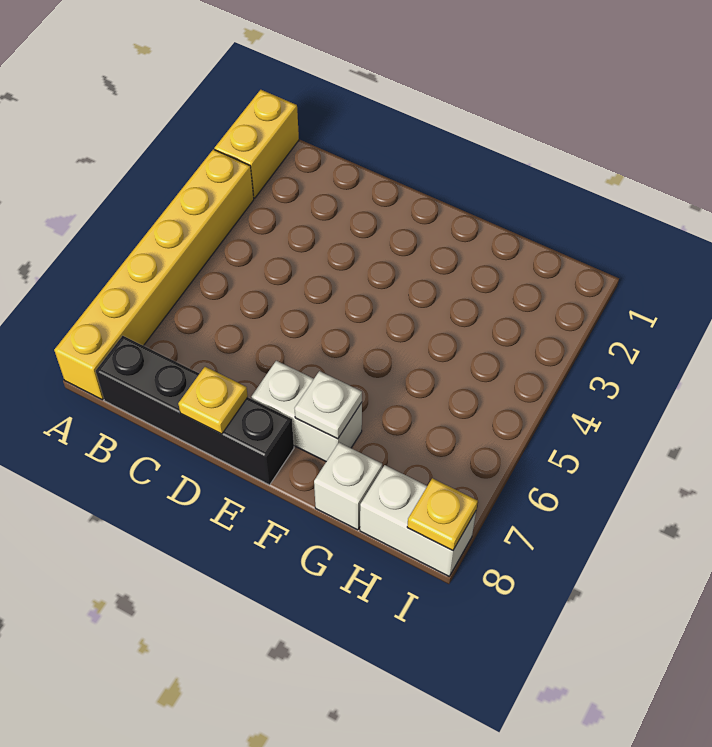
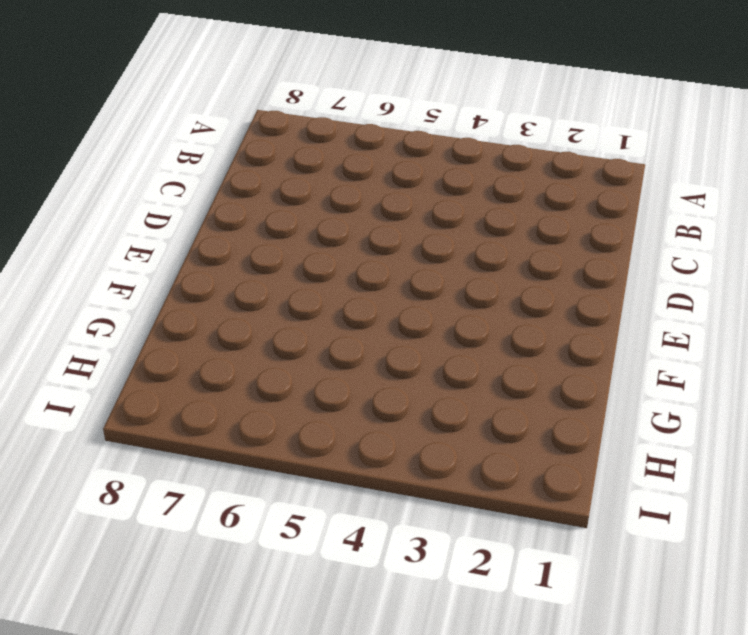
none -> yellow 1x2 brick [214,90,299,198]
none -> yellow 1x6 brick [54,149,254,400]

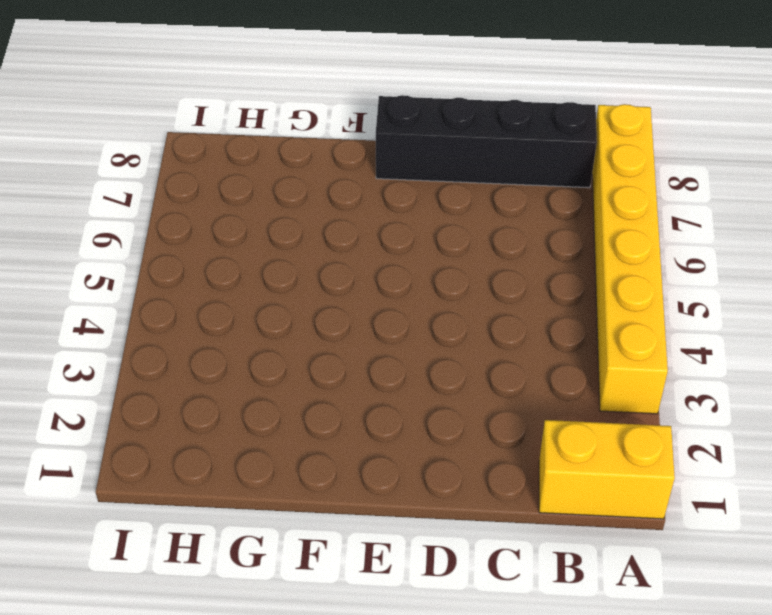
yellow 1x2 brick [539,420,675,519] -> yellow 1x2 brick turned to [214,90,299,198]
none -> white 1x2 brick [251,361,362,461]
none -> white 1x1 brick [314,443,382,530]

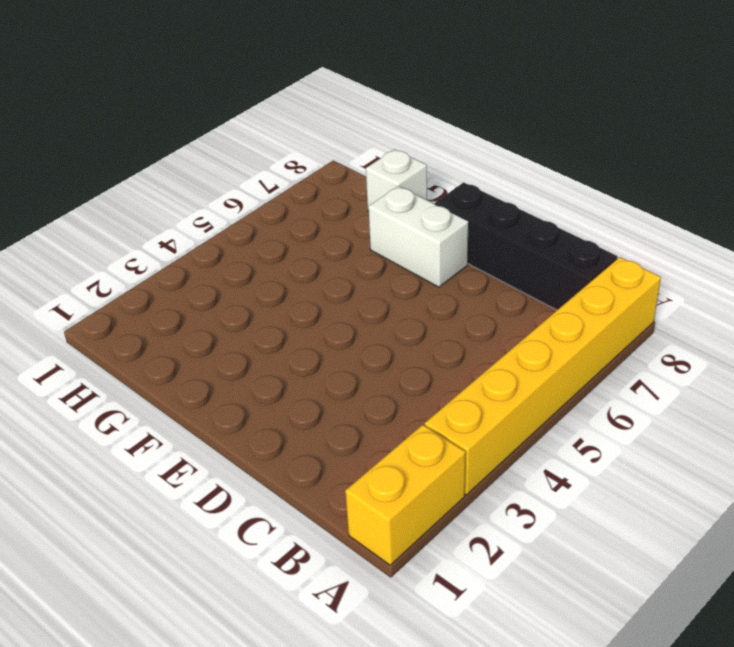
none -> white 1x2 brick [360,465,476,576]
none -> yellow 1x1 plate [178,367,248,434]

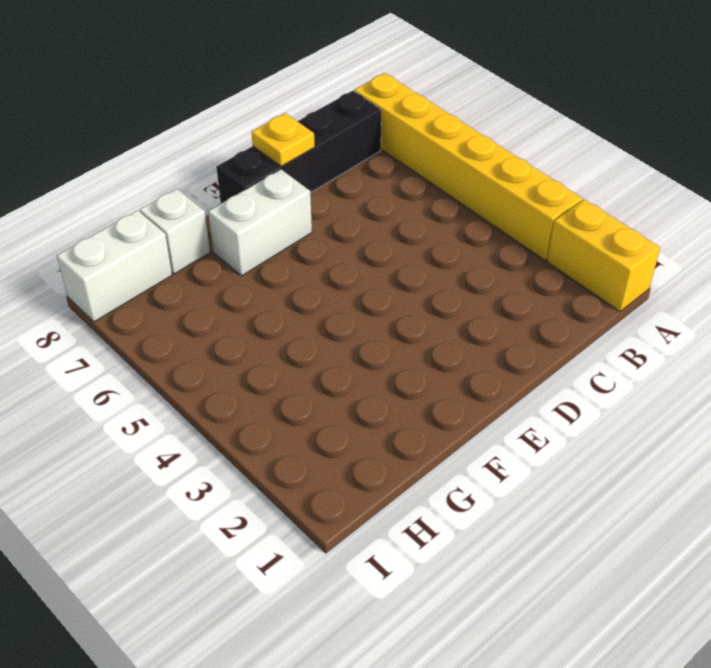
none -> white 1x1 plate [295,371,362,439]
none -> yellow 1x1 plate [407,478,478,551]

